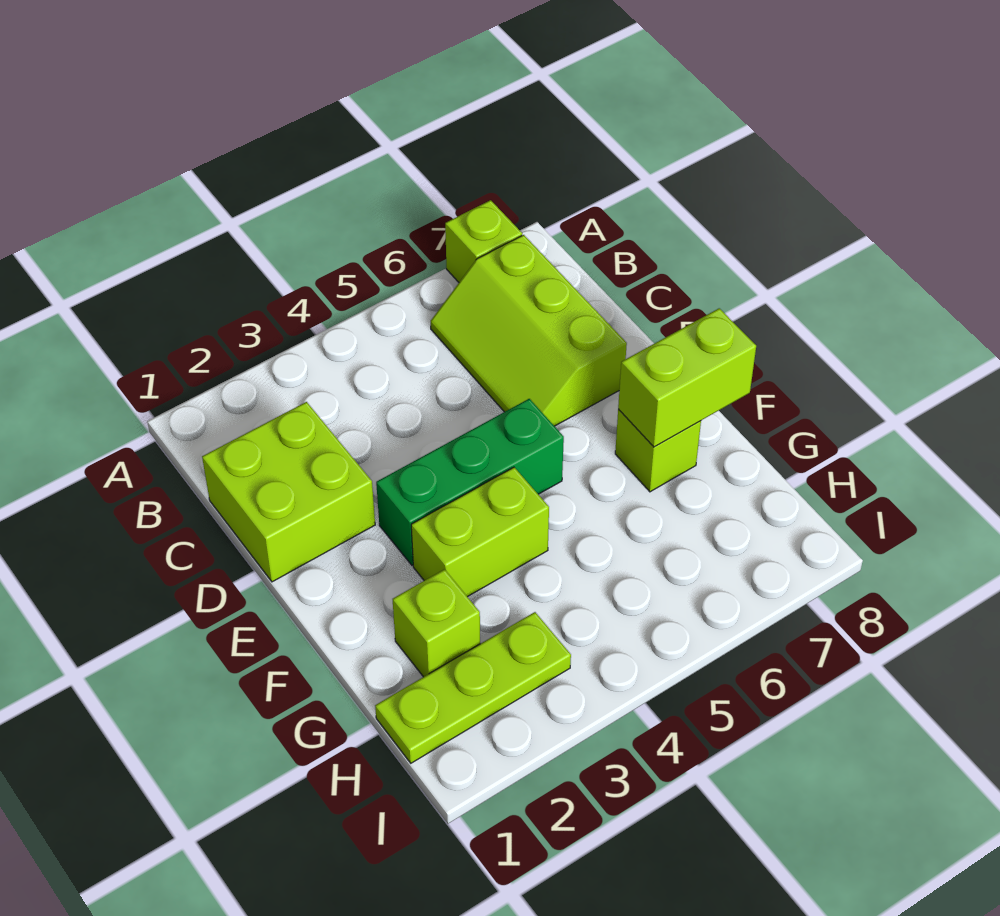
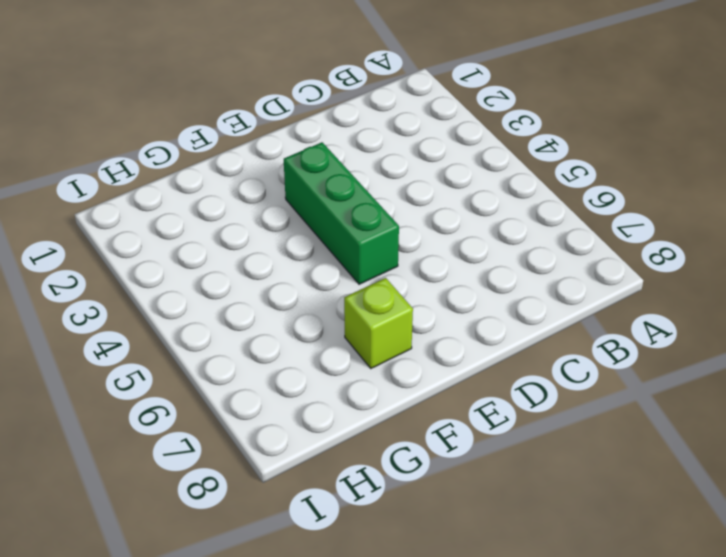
none -> lime 1x1 brick [445,200,522,282]
none -> lime 2x3 slope [431,235,627,426]

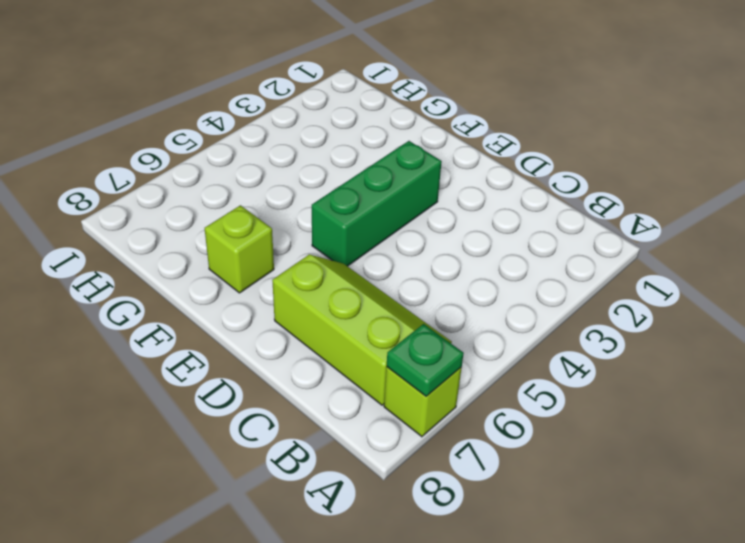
green 1x1 plate [387,324,464,396] -> none
none -> lime 2x2 brick [202,402,375,582]
none -> lime 1x2 brick [411,467,549,597]

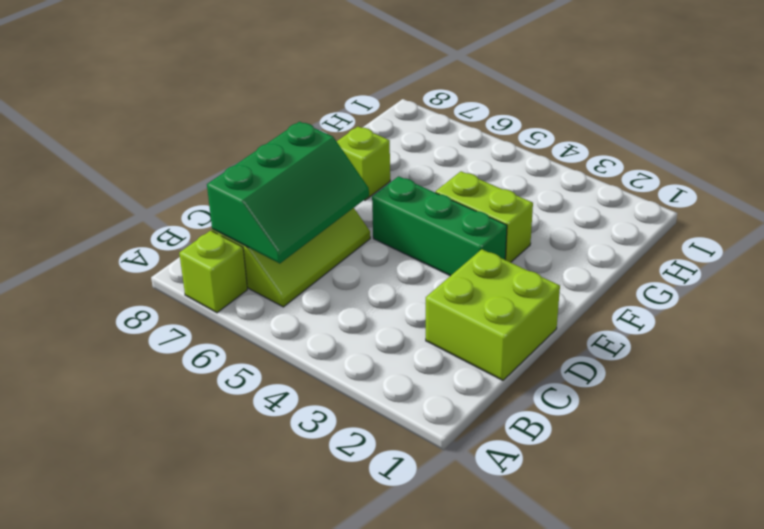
green 2x3 slope [207,122,369,264] -> none
none -> lime 1x1 brick [393,569,480,677]
none -> lime 1x3 plate [375,612,571,763]

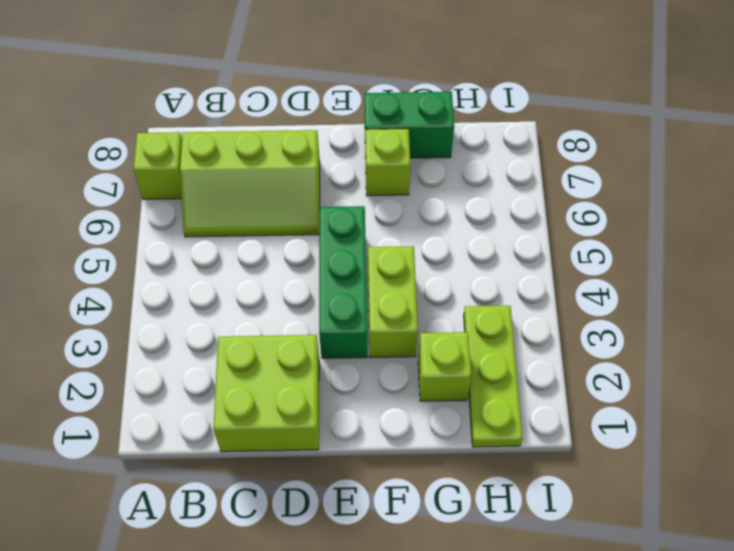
green 1x2 brick [365,92,454,158] -> none
none -> lime 1x2 brick [618,308,756,447]

